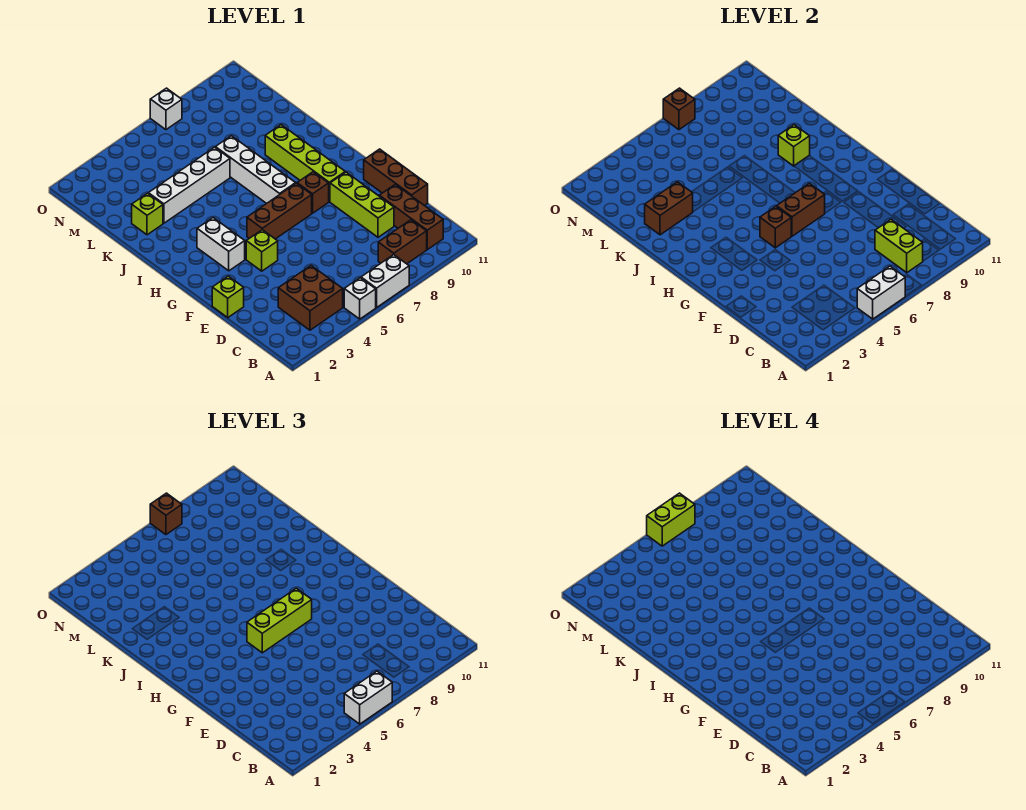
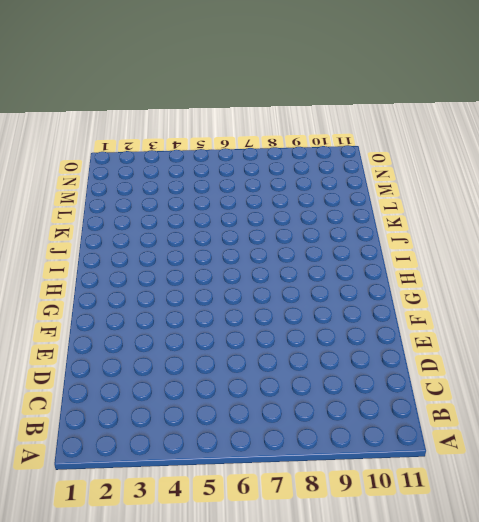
none -> white 1x1 brick [344,278,376,319]
none -> white 1x2 brick [361,255,409,308]
none -> brown 2x2 brick [278,266,343,330]

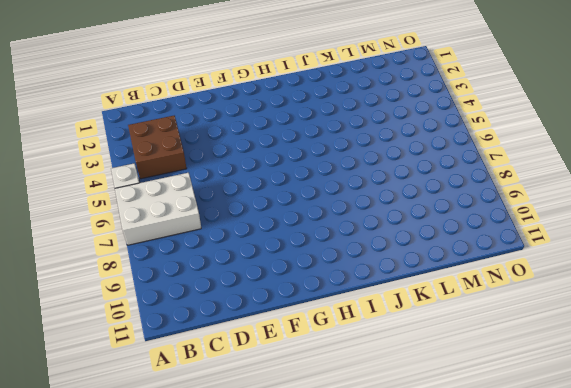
white 2x3 brick [115,173,201,245] -> white 1x2 brick [361,255,409,308]
none -> brown 1x2 brick [378,220,427,264]
none -> brown 1x3 brick [379,184,443,250]
none -> lime 1x3 brick [330,172,394,237]

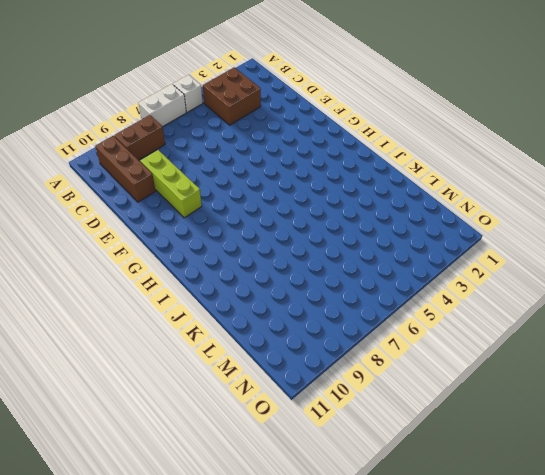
none -> brown 1x3 brick [364,149,428,206]
none -> lime 1x1 brick [212,276,244,318]
none -> lime 1x1 brick [246,230,278,271]

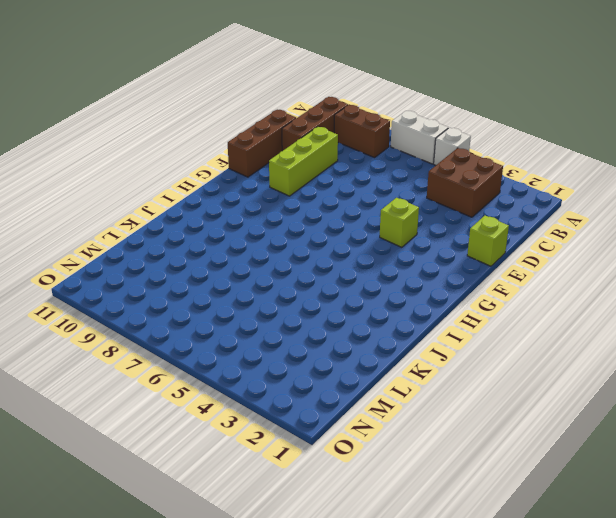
none -> white 1x2 brick [197,218,245,271]
none -> brown 1x3 brick [247,183,312,239]
none -> brown 1x1 brick [297,172,329,213]

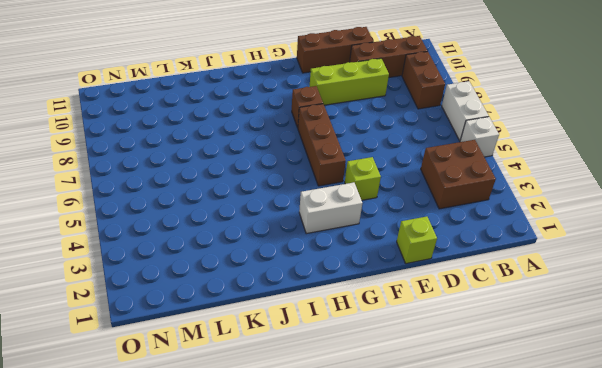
none -> lime 1x4 brick [265,125,345,202]
none -> white 1x4 brick [215,136,296,204]
none -> lime 1x1 brick [132,193,163,235]

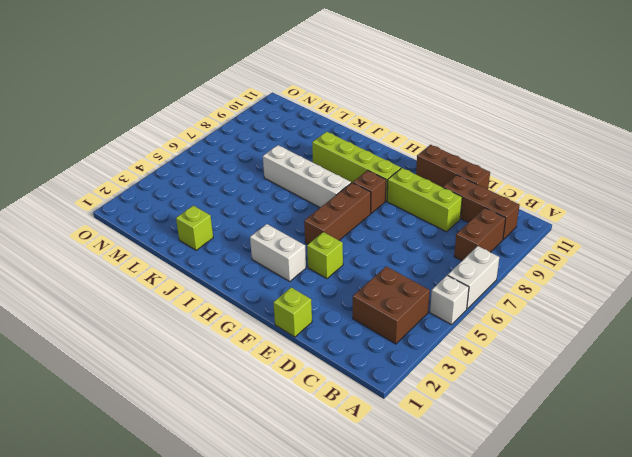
none -> white 1x4 brick [148,147,230,223]
none -> white 1x1 brick [150,88,182,130]
none -> white 1x2 brick [857,266,905,319]

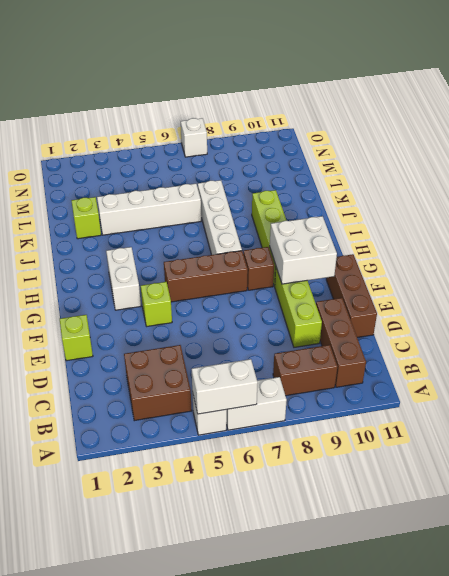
white 2x2 brick [270,216,337,284] -> none
none -> lime 1x2 brick [875,220,923,273]
none -> brown 1x1 brick [760,206,791,248]
none -> brown 1x2 brick [777,183,825,236]

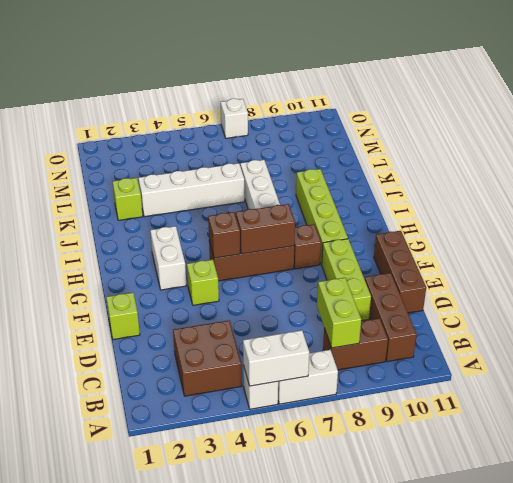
none -> lime 1x1 brick [778,125,810,166]
none -> brown 1x2 brick [645,182,693,235]
none -> brown 1x1 brick [663,88,695,130]

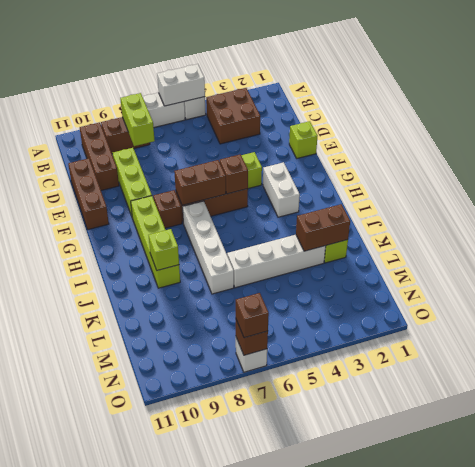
none -> white 1x2 brick [344,671,392,724]
none -> lime 1x3 brick [247,588,312,653]
none -> lime 1x2 brick [647,493,695,546]

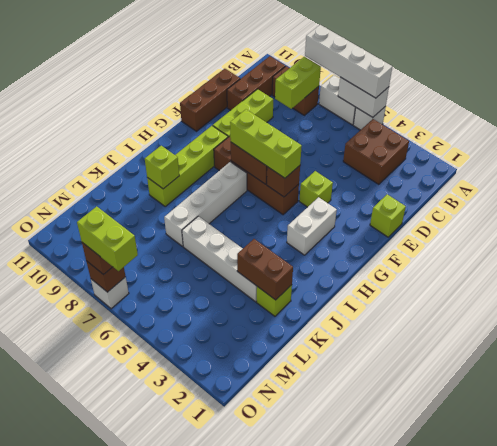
white 1x4 brick [305,25,392,98] -> white 1x2 brick [344,671,392,724]

